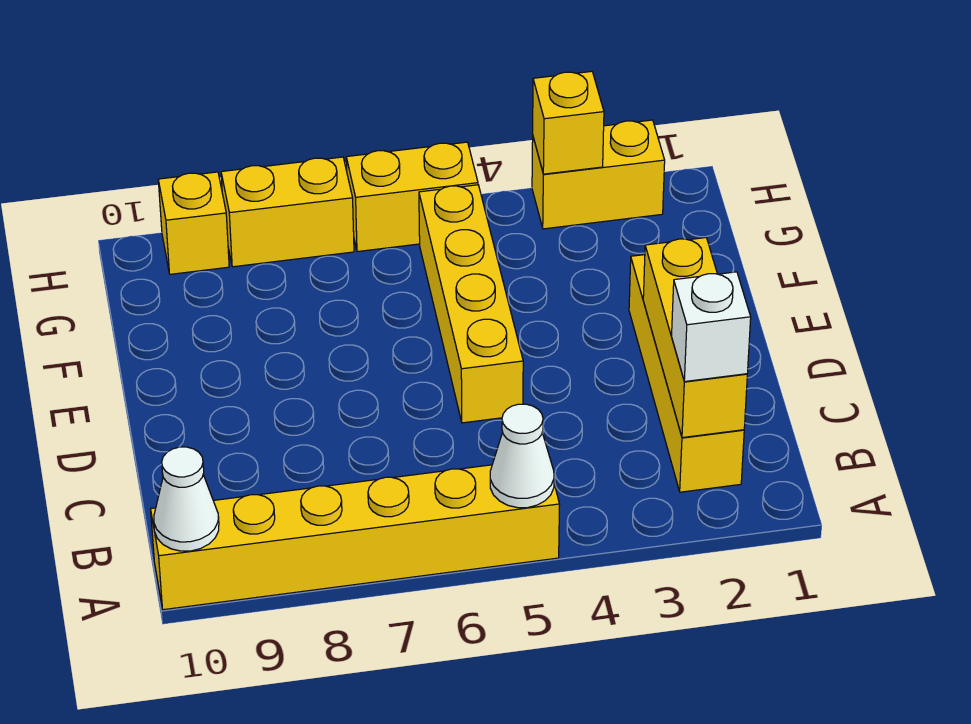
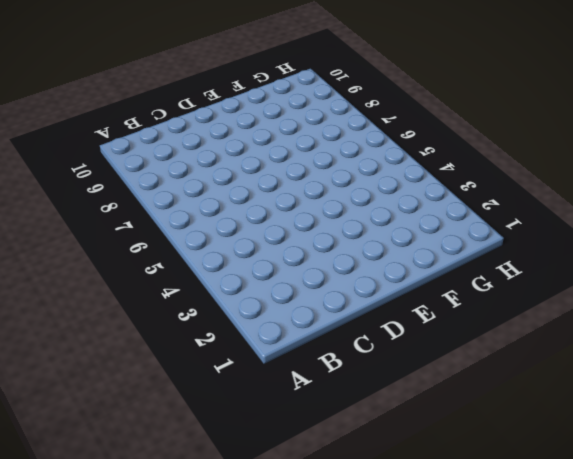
none -> yellow 1x6 brick [151,465,560,610]
none -> yellow 1x4 brick [629,255,744,492]
none -> yellow 1x4 brick [419,185,523,423]

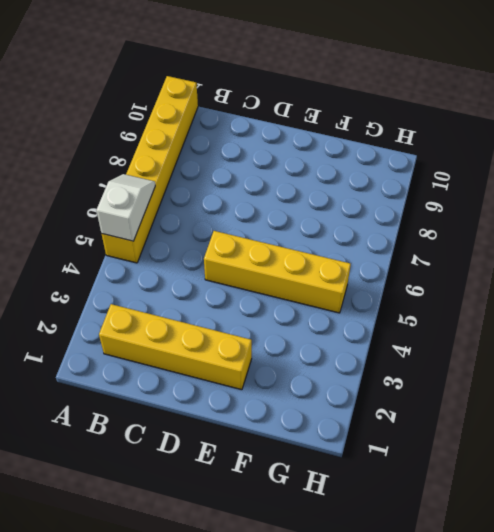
white 1x2 slope [96,174,155,241] -> white 1x1 cone [490,404,554,508]
none -> yellow 1x2 brick [532,120,665,229]
none -> yellow 1x2 brick [346,142,478,252]
none -> yellow 1x2 brick [221,157,354,267]

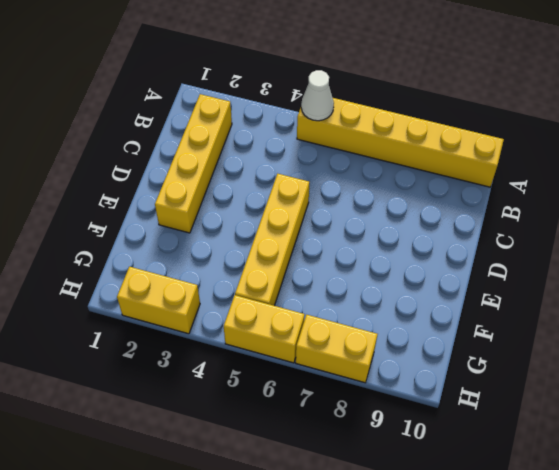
none -> yellow 1x1 brick [158,172,229,274]
none -> white 1x1 cone [154,447,219,551]
none -> yellow 1x3 brick [643,238,747,438]

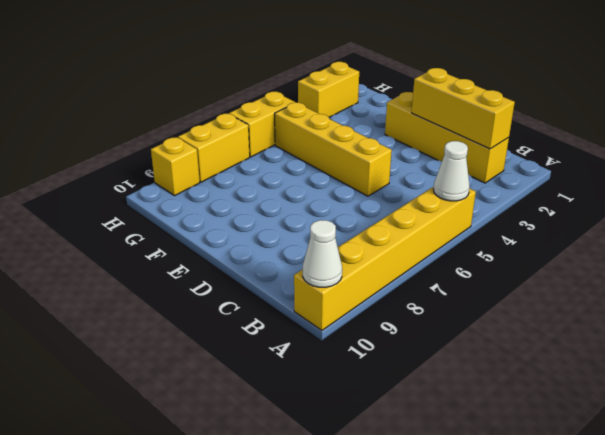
none -> yellow 1x1 brick [533,71,604,174]
none -> white 1x1 brick [672,272,751,382]

